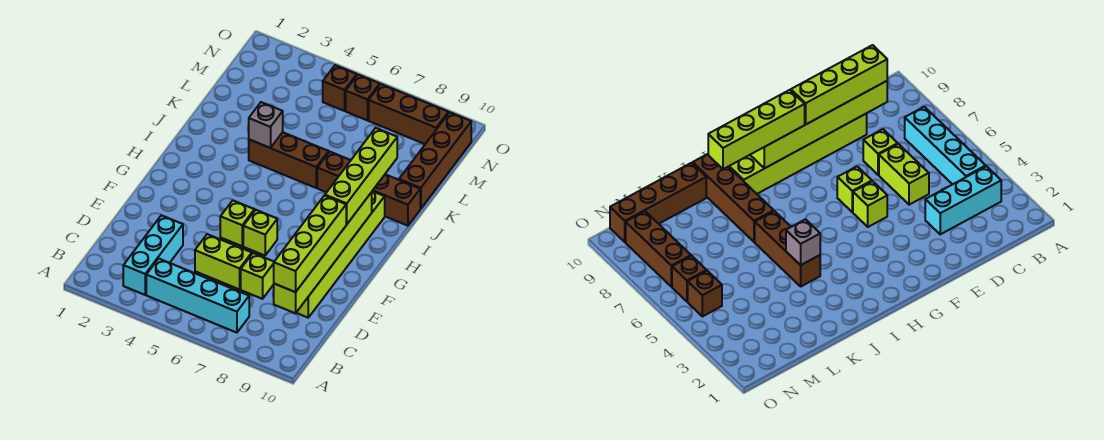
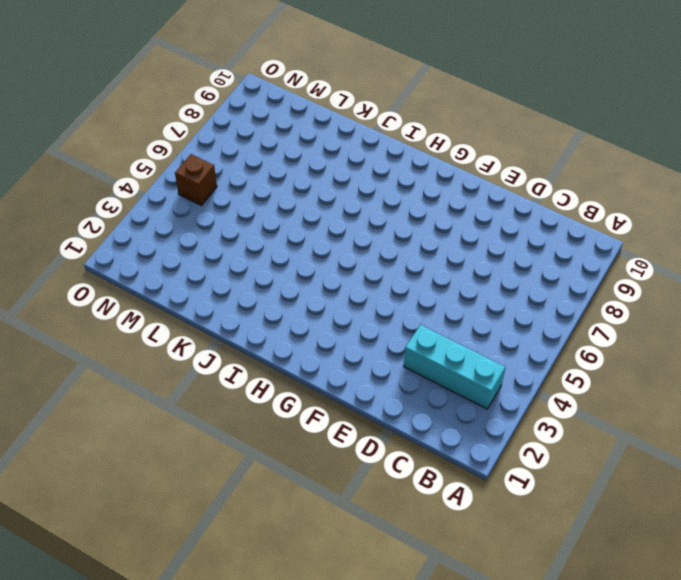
none -> cyan 1x4 brick [146,259,249,333]
none -> lime 1x2 brick [195,234,252,289]
none -> lime 1x1 brick [241,253,274,299]

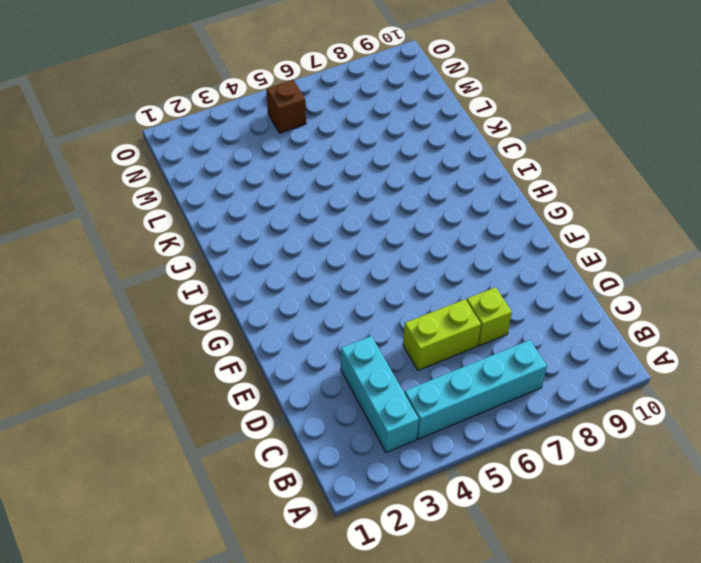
none -> lime 1x6 brick [296,191,385,318]
none -> lime 1x1 brick [220,201,254,246]
none -> lime 1x1 brick [243,210,277,255]

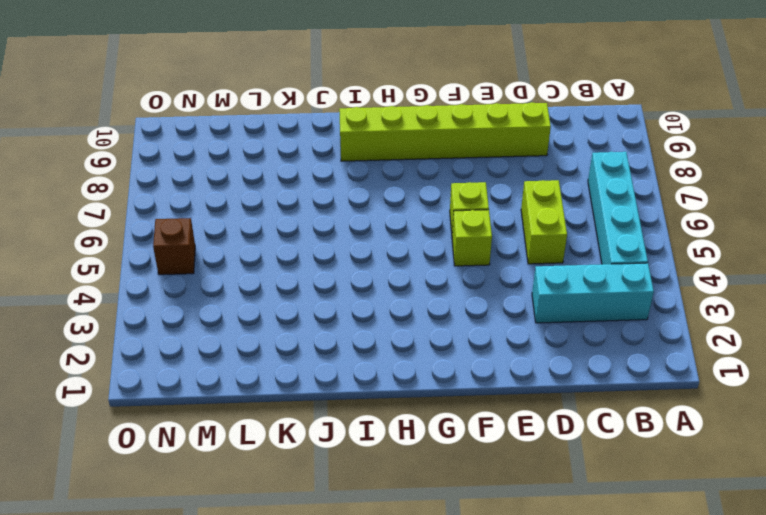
none -> lime 1x1 brick [241,253,274,299]
none -> brown 1x3 brick [249,132,329,188]
none -> brown 1x4 brick [317,152,420,226]

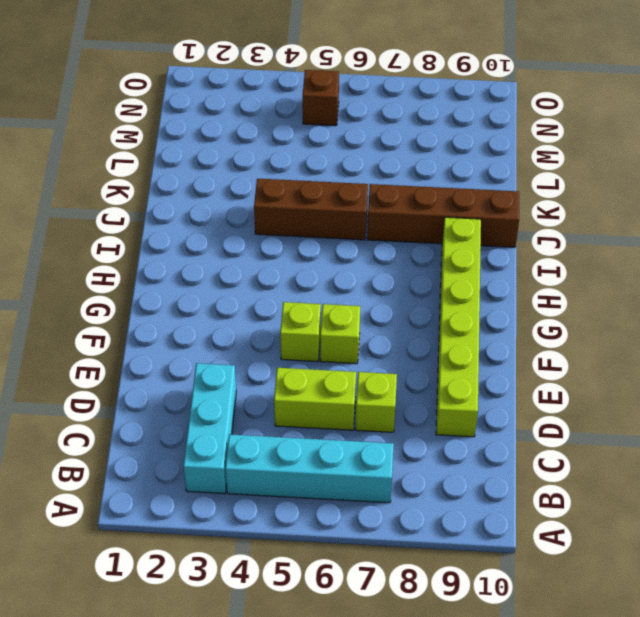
none -> brown 1x4 brick [399,112,471,209]
none -> brown 1x1 brick [346,75,380,120]
none -> brown 1x3 brick [369,84,448,144]

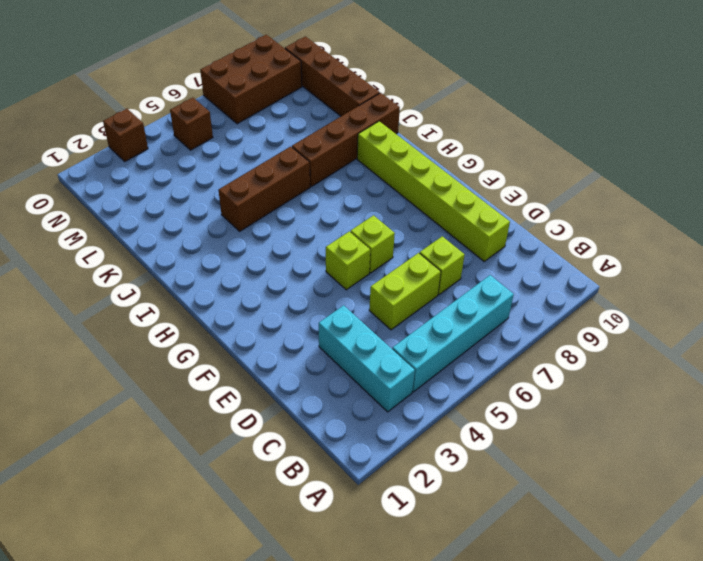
brown 2x3 brick [200,35,302,124] -> brown 1x3 brick [369,84,448,144]
brown 1x1 brick [103,109,148,161] -> brown 1x1 brick moved to [346,75,380,120]
none -> lime 1x6 brick [274,192,372,313]
none -> grey 1x1 brick [249,102,283,148]
none -> lime 1x4 brick [274,196,347,292]

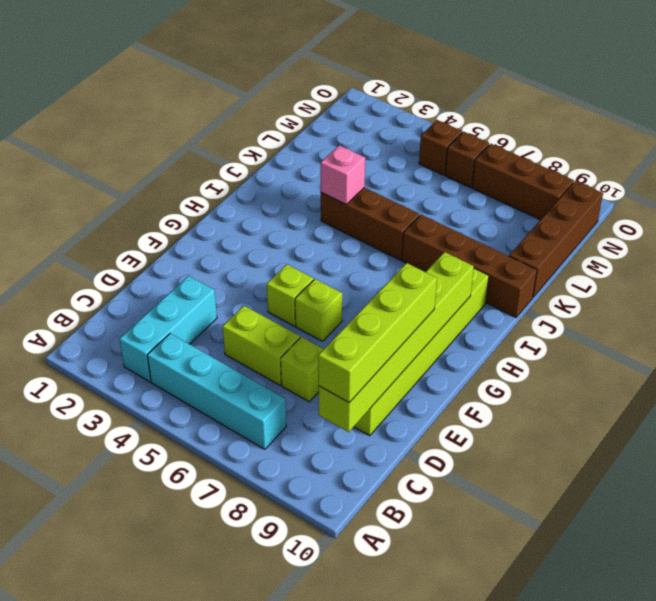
pink 1x1 brick [321,145,365,204] -> grey 1x1 brick [249,102,283,148]
none -> lime 1x4 brick [325,128,397,224]

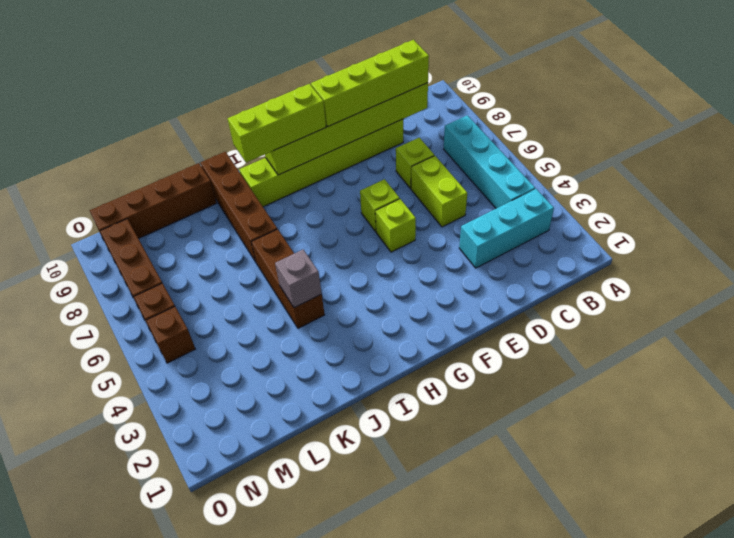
lime 1x3 brick [228,84,326,163] -> lime 1x4 brick [325,128,397,224]

